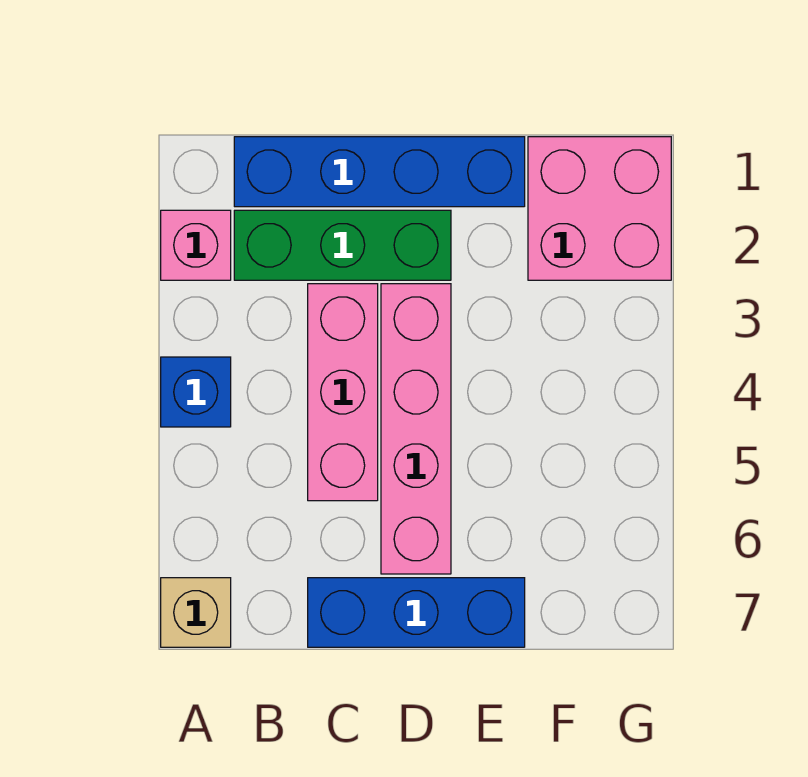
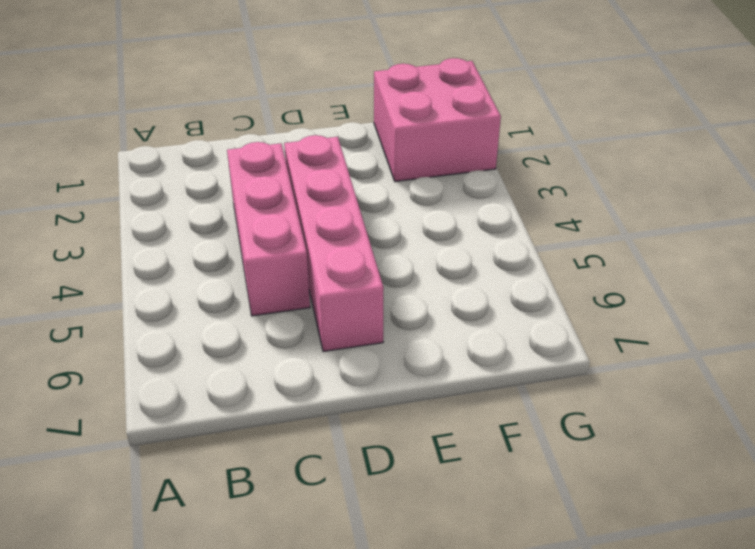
none -> pink 1x1 brick [161,210,231,280]
none -> blue 1x1 brick [161,357,231,427]

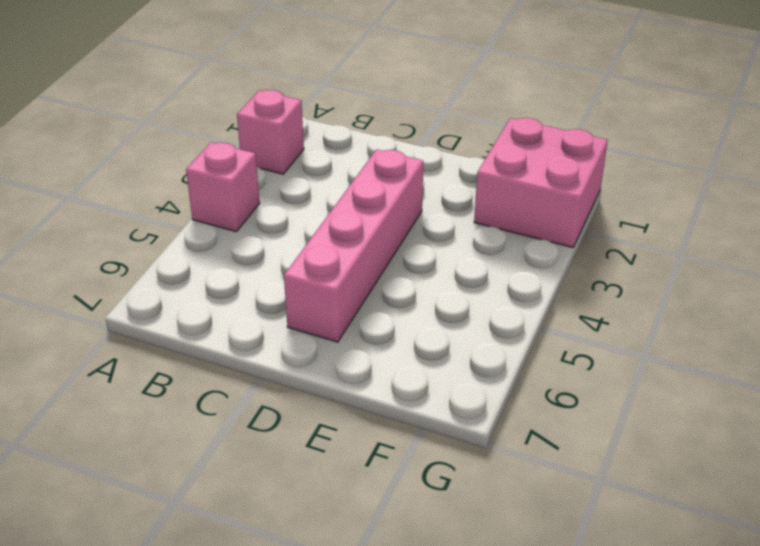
pink 1x1 brick [186,142,260,232] -> blue 1x1 brick [161,357,231,427]
none -> tan 1x1 brick [161,578,231,647]
none -> blue 1x4 brick [234,137,525,207]

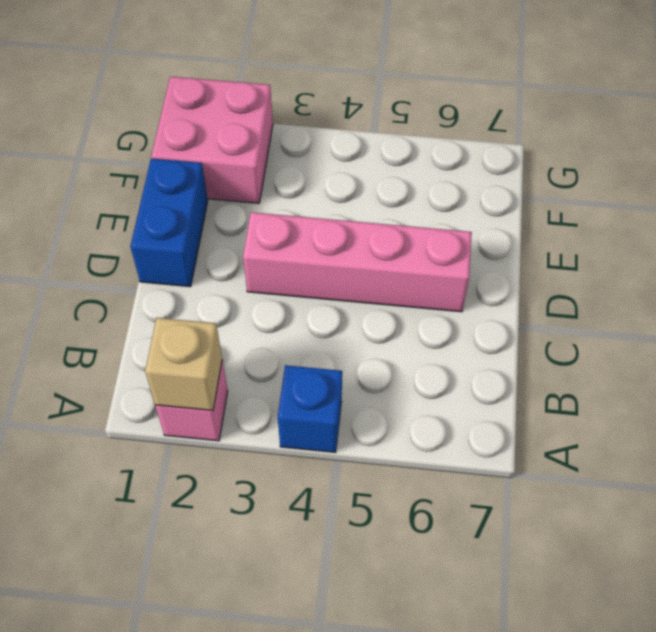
tan 1x1 brick [145,318,222,411] -> tan 1x1 brick moved to [161,578,231,647]
blue 1x2 brick [130,159,208,287] -> blue 1x4 brick [234,137,525,207]
none -> green 1x3 brick [234,210,451,280]
none -> pink 1x3 brick [308,284,378,501]

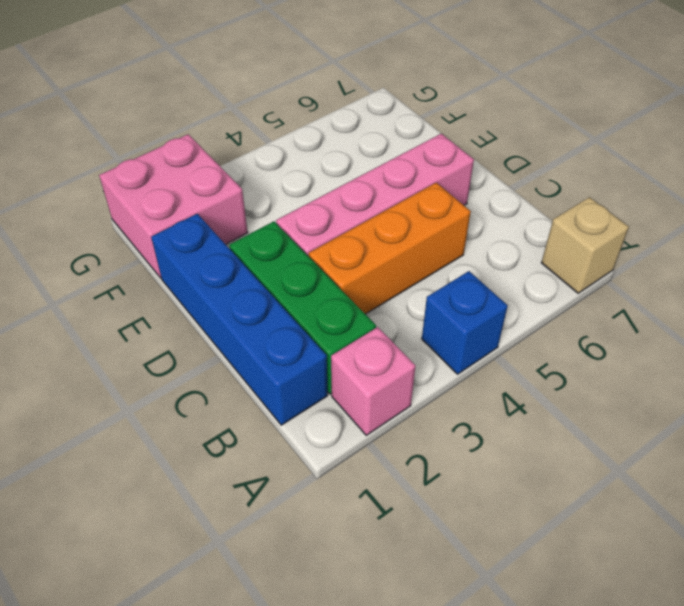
orange 1x3 brick [309,183,471,314] -> pink 1x3 brick [308,284,378,501]
none -> blue 1x3 brick [308,578,525,647]

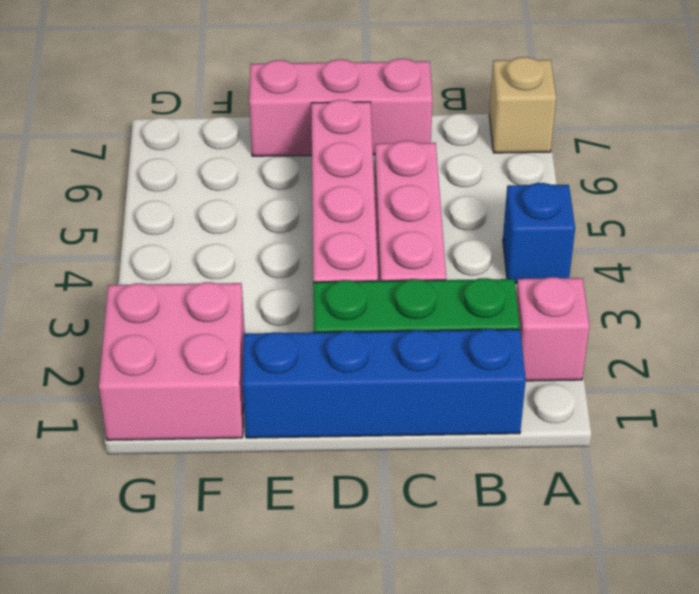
pink 1x3 brick [249,59,432,156] -> blue 1x3 brick [308,578,525,647]

